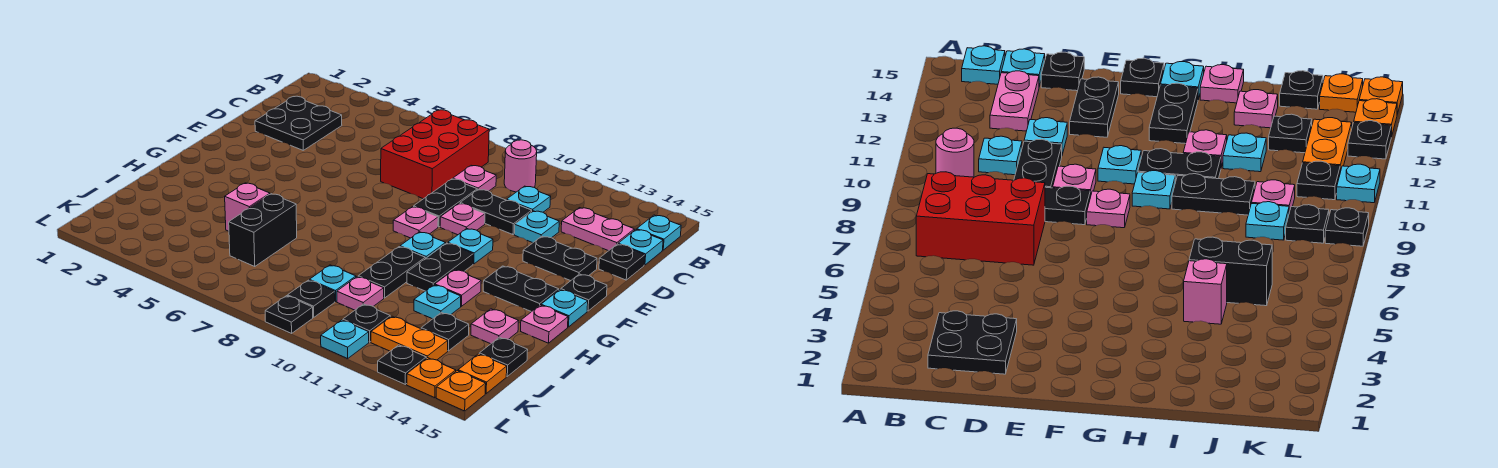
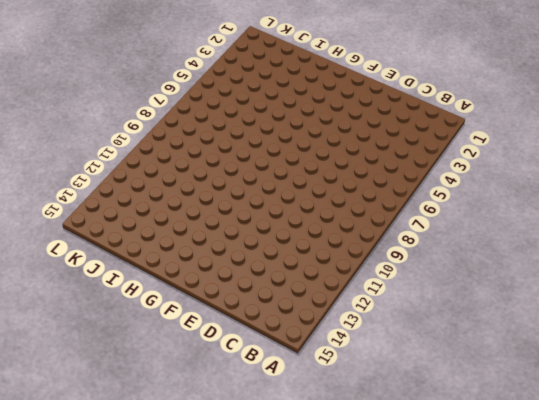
none -> red 2x3 brick [381,110,489,199]
none -> pink 1x1 round brick [504,140,537,192]
none -> cyan 1x1 plate [637,215,681,250]
none -> black 2x2 plate [255,96,342,150]

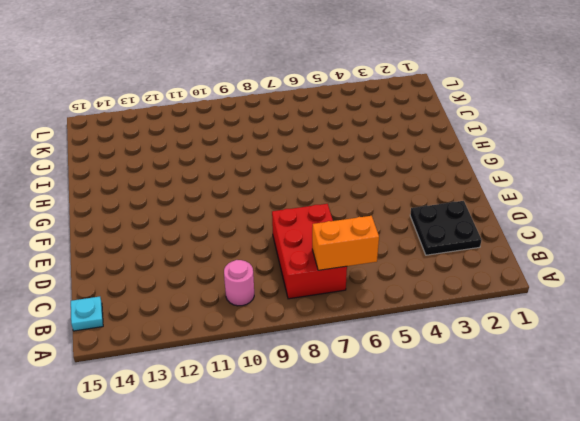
orange 1x2 brick [312,216,379,270] -> none
none -> pink 1x1 plate [453,165,496,191]
none -> cyan 1x1 plate [507,186,551,212]
none -> pink 1x2 plate [561,208,634,251]
none -> cyan 1x1 plate [618,229,663,265]

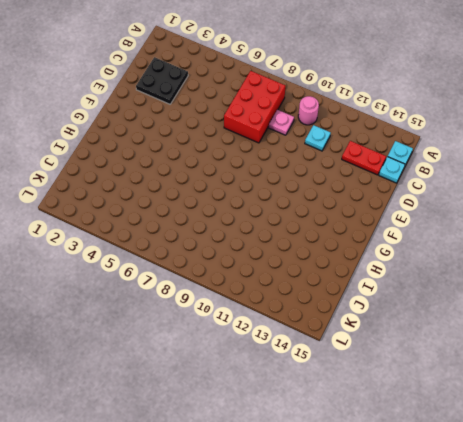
red 1x2 plate [342,141,386,175] -> pink 1x2 plate [561,208,634,251]
none -> black 1x2 plate [414,179,477,227]
none -> black 1x2 plate [460,189,532,235]
none -> cyan 1x1 plate [514,211,559,243]
none -> black 1x1 plate [599,244,645,280]

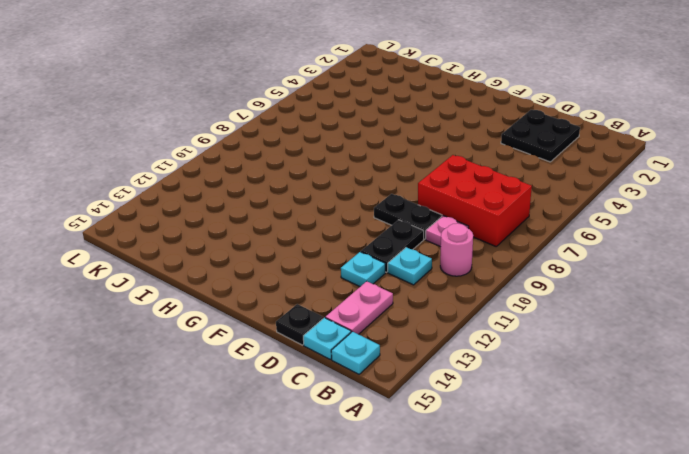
none -> pink 1x1 plate [440,203,485,235]
none -> black 1x2 plate [523,236,597,281]
none -> pink 1x1 plate [393,207,438,238]
none -> cyan 1x1 plate [448,229,493,264]

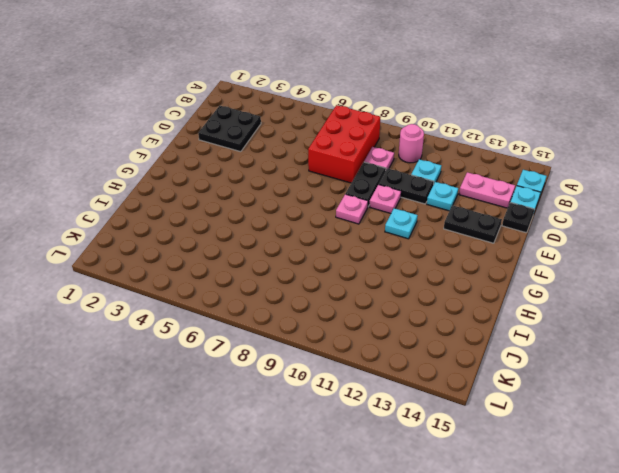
none -> black 1x1 plate [561,274,607,311]
none -> cyan 1x1 plate [400,232,446,259]
none -> black 1x2 plate [407,243,473,291]
none -> black 1x2 plate [483,266,559,312]

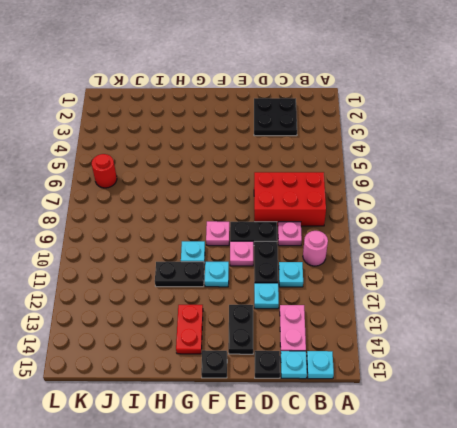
red 1x2 plate [176,305,203,354] -> black 1x2 plate [483,266,559,312]
red 1x1 round brick [92,154,117,188] -> none
none -> cyan 1x1 plate [541,290,588,327]
none -> black 1x2 plate [358,247,425,298]
none -> pink 1x1 plate [435,270,481,306]
none -> pink 1x1 plate [521,305,568,343]

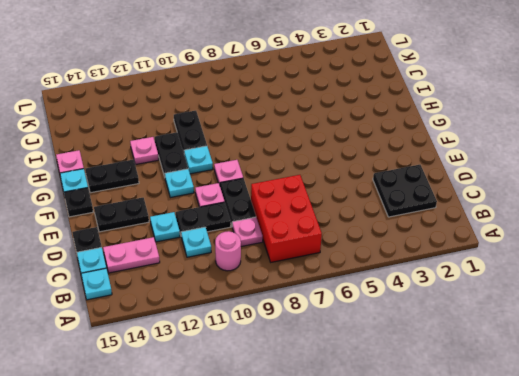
none -> pink 1x1 brick [225,183,270,231]
none -> black 1x2 brick [229,194,297,267]
none -> cyan 1x1 plate [414,285,461,319]
none -> pink 1x1 plate [471,309,518,344]

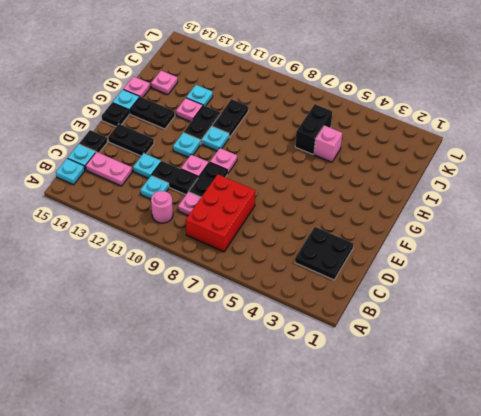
none -> cyan 1x1 plate [309,265,356,302]
none -> pink 1x1 plate [337,277,384,310]
none -> black 1x1 plate [421,313,469,351]
none -> black 1x1 plate [479,337,528,376]

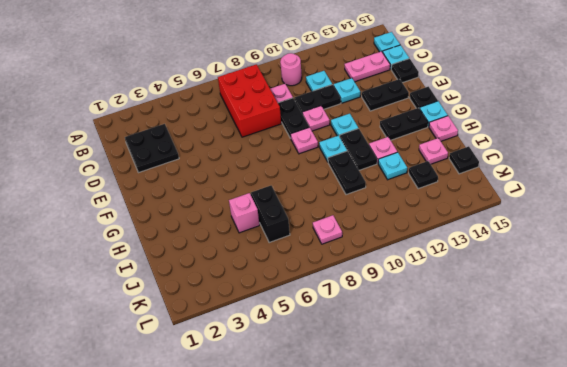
pink 1x1 plate [313,215,342,244] -> pink 1x1 plate moved to [337,277,384,310]
none -> cyan 1x1 plate [309,265,356,302]
none -> black 1x1 plate [288,280,335,317]
none -> black 1x1 plate [343,304,390,342]
none -> orange 1x2 plate [371,316,448,360]

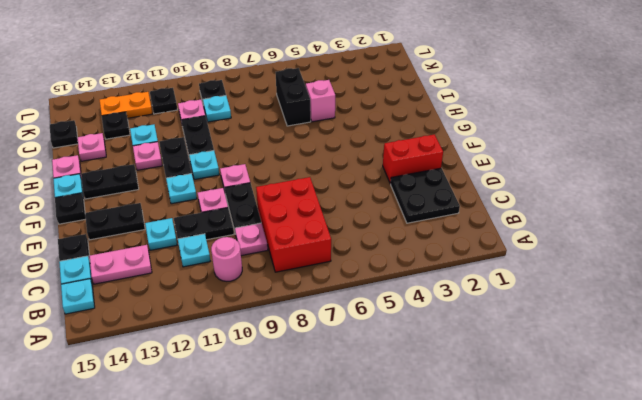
red 1x2 brick [383,134,443,184] -> none
none -> orange 1x1 plate [458,354,507,393]
none -> black 1x1 plate [265,296,313,333]
none -> cyan 1x1 plate [321,320,369,359]
none -> black 1x1 plate [378,345,426,384]

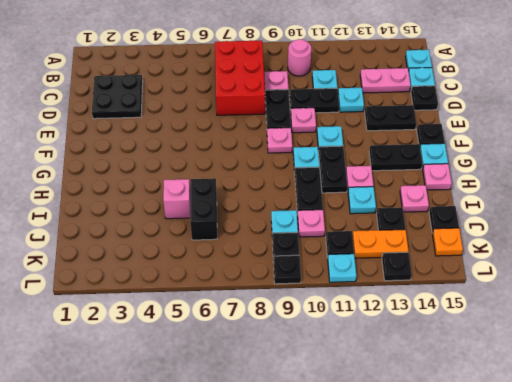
none -> orange 1x1 plate [407,358,456,398]
none -> orange 1x1 plate [436,371,486,411]

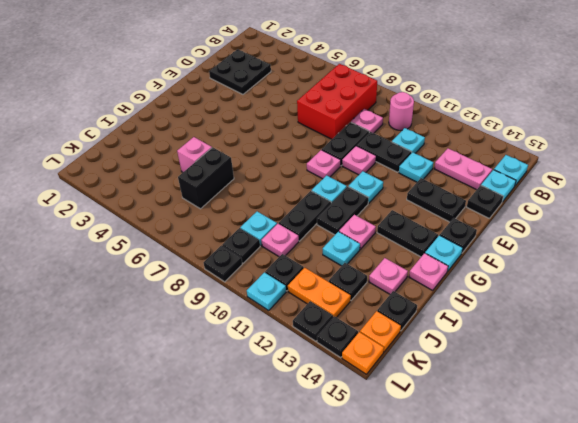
black 1x1 plate [317,316,358,357] -> orange 1x1 plate [407,358,456,398]

